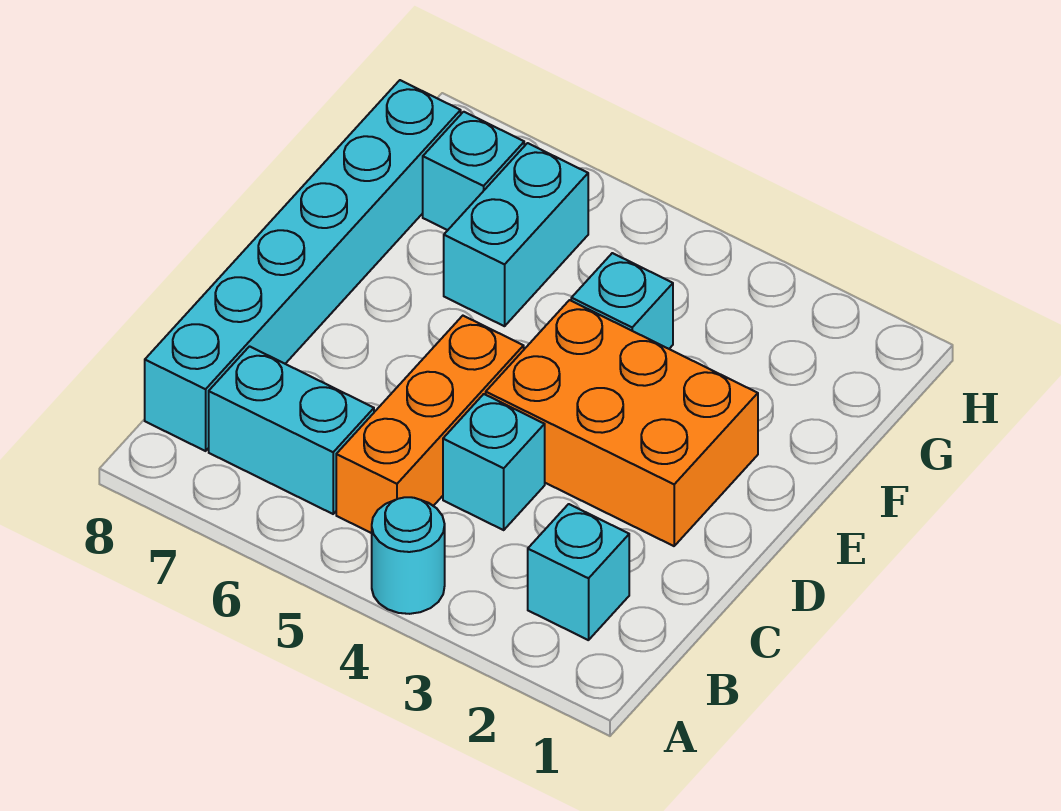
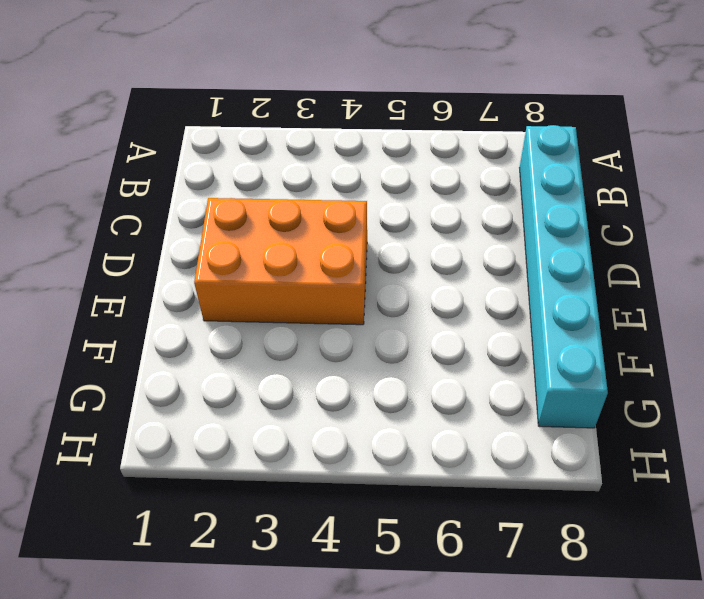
none -> cyan 1x1 round brick [372,497,445,614]
none -> cyan 1x1 brick [528,504,629,640]

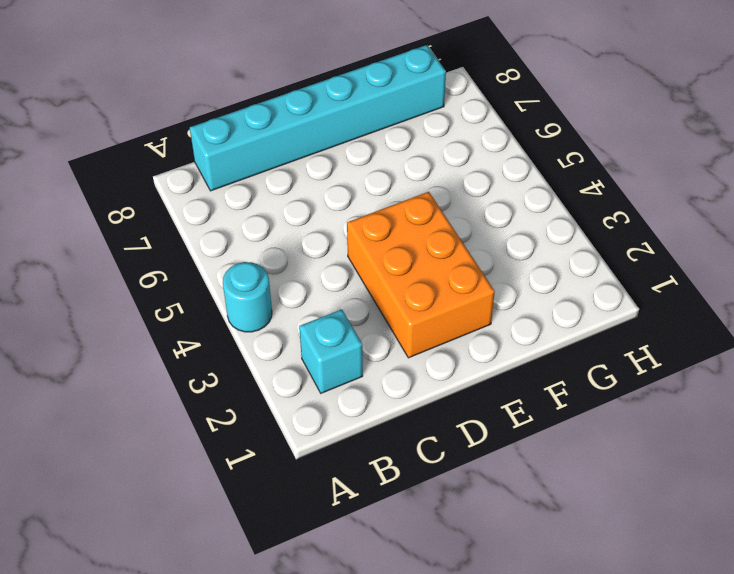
none -> orange 1x3 brick [336,316,524,533]
none -> cyan 1x2 brick [209,346,374,514]

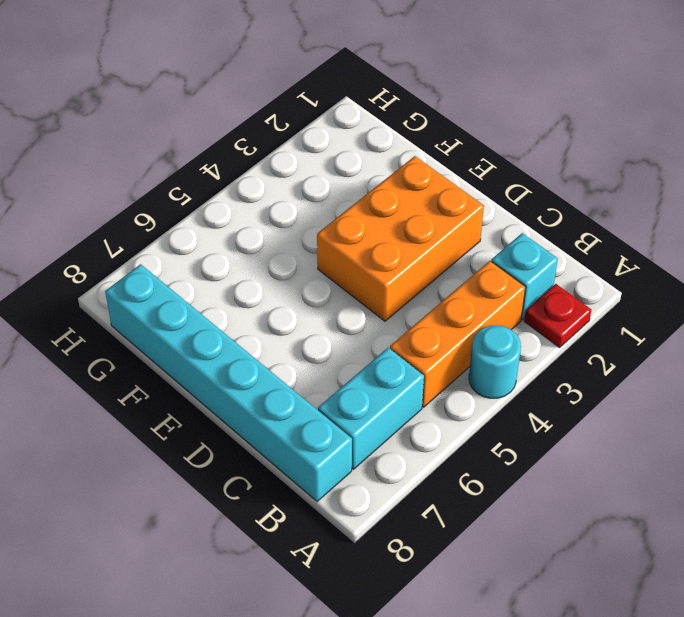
red 1x1 plate [524,284,591,348] -> none
orange 1x3 brick [390,261,526,407] -> orange 1x3 brick turned to [336,316,524,533]
none -> cyan 1x1 brick [443,394,545,530]
none -> cyan 1x1 brick [571,253,673,349]

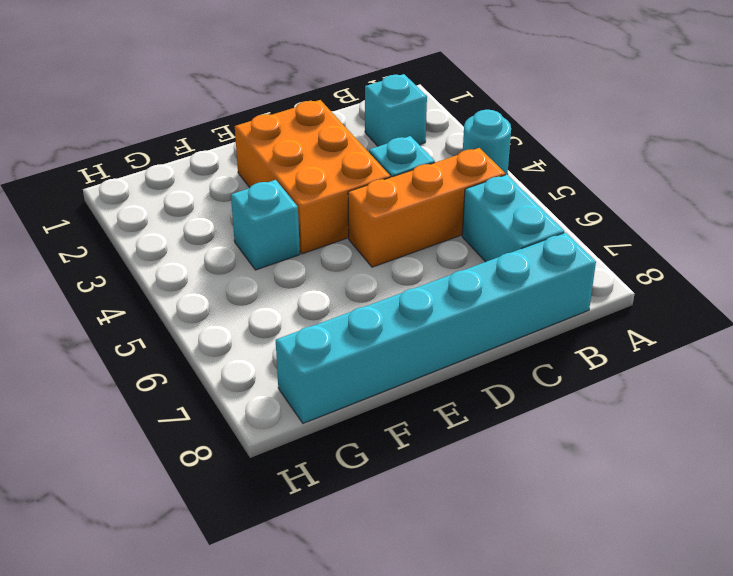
none -> cyan 1x2 brick [444,143,588,326]
none -> cyan 1x1 brick [423,112,524,230]

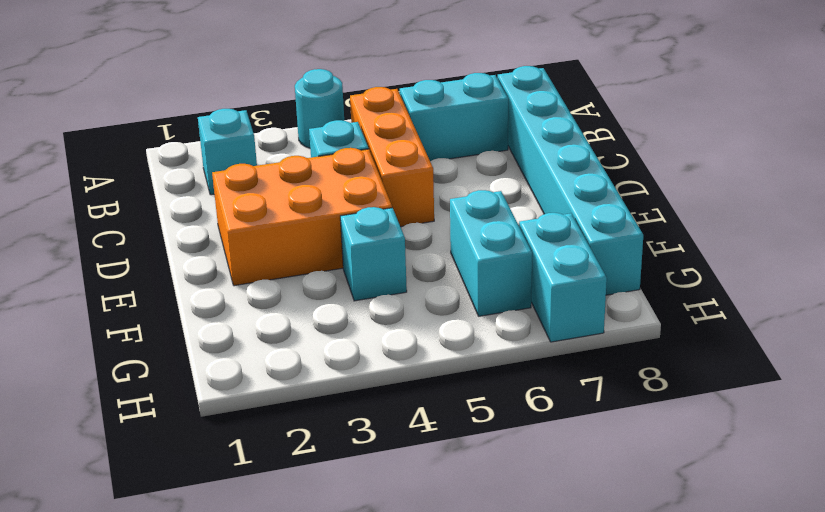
cyan 1x2 brick [519,213,607,342] -> cyan 1x1 brick [423,112,524,230]

